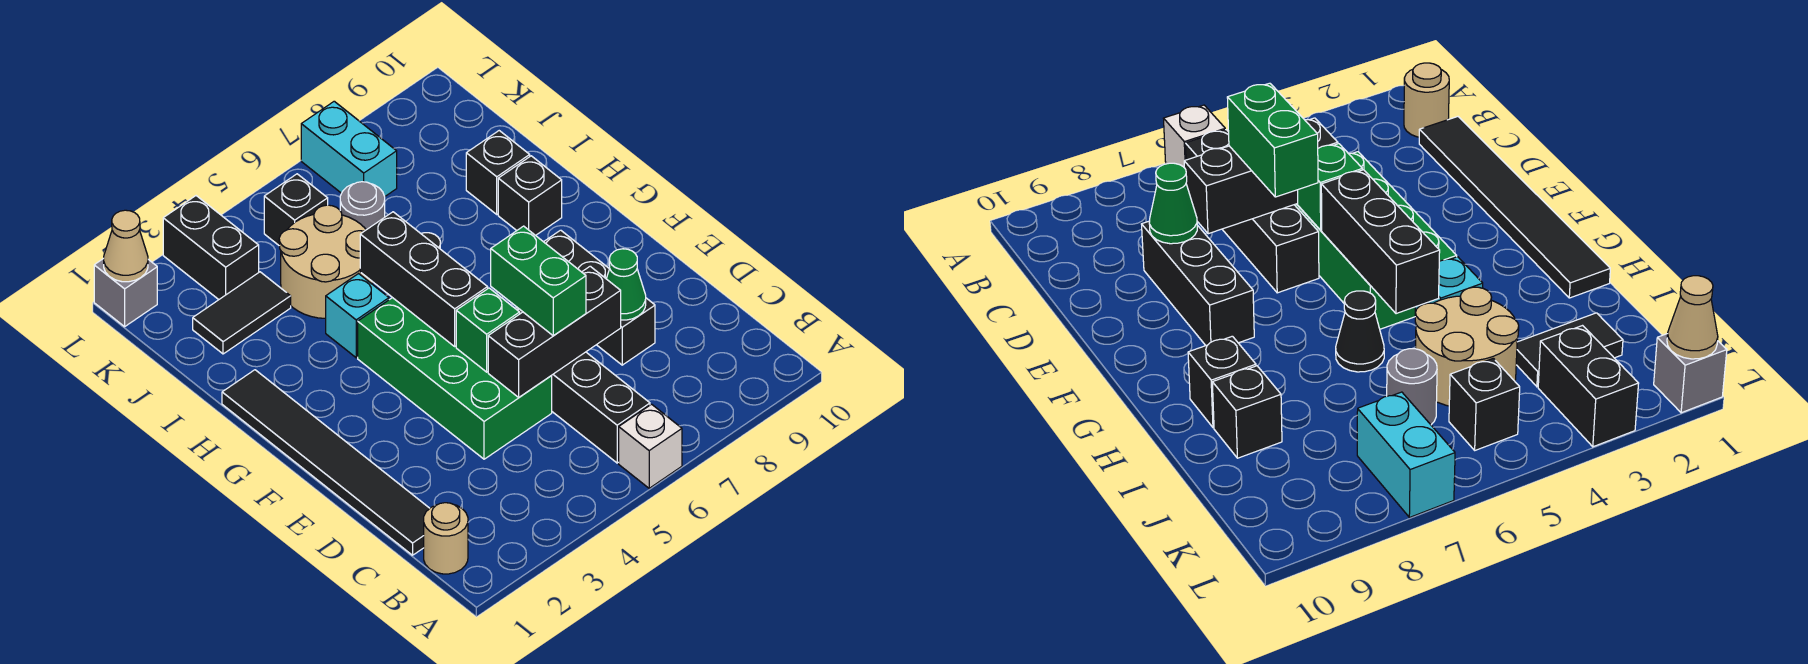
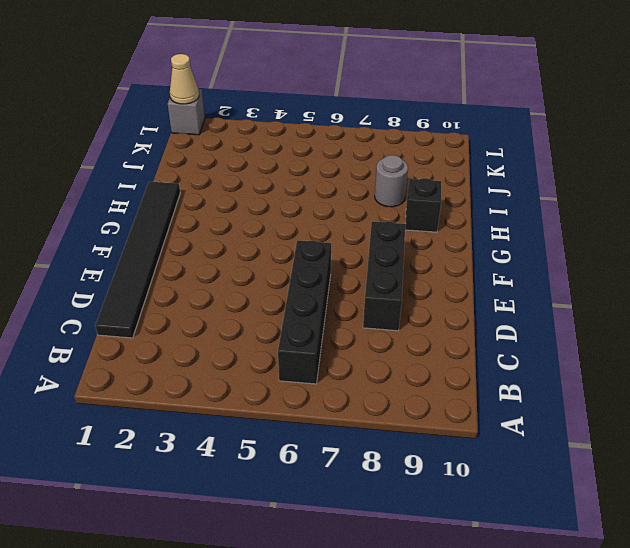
grey 1x1 round brick [375,155,408,207] -> grey 1x1 round brick moved to [340,182,385,230]
none -> white 1x1 brick [619,404,682,488]
none -> tan 1x1 round brick [424,503,468,574]
none -> green 2x4 brick [358,298,552,459]

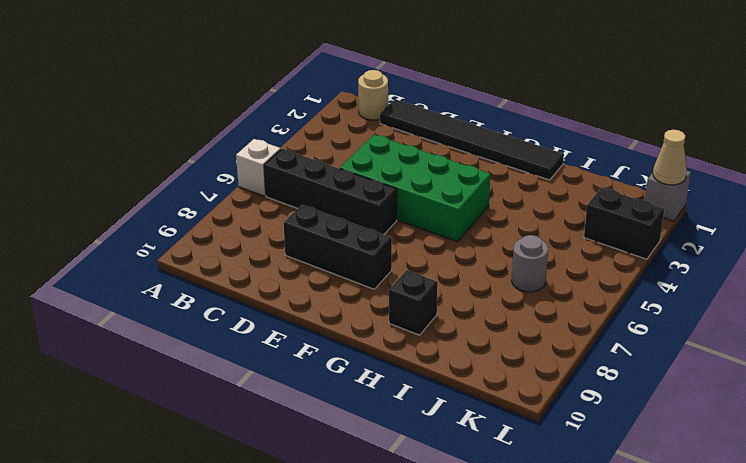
none -> cyan 1x1 brick [326,274,389,358]
none -> black 1x1 cone [1336,291,1384,372]
none -> tan 2x2 round brick [279,205,373,318]

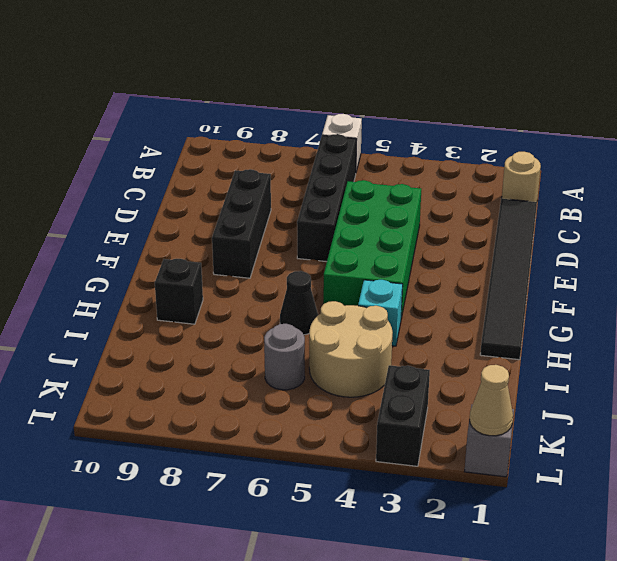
none -> black 1x1 brick [466,131,530,214]
none -> black 1x2 tile [193,272,291,354]
none -> black 1x1 brick [264,174,328,245]

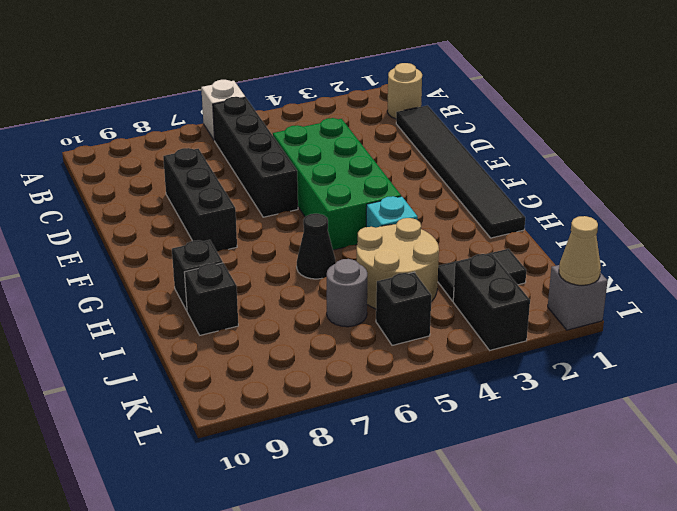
none -> cyan 1x2 brick [301,101,397,196]
none -> black 1x3 brick [488,266,621,397]
none -> green 1x1 cone [606,249,646,320]

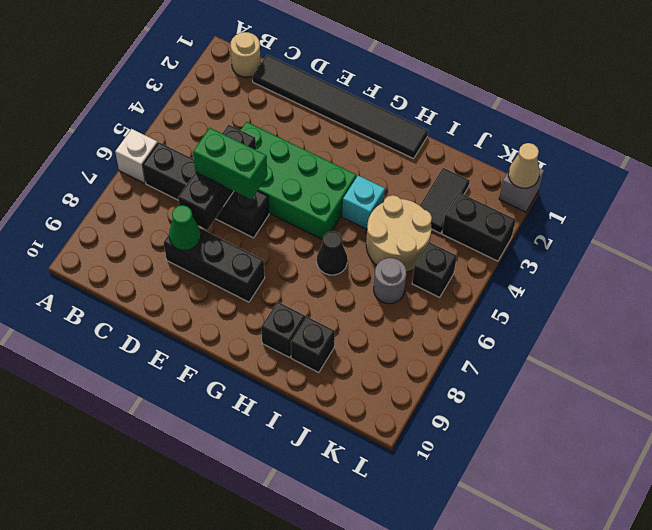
none -> cyan 1x2 brick [301,101,397,196]
none -> green 1x1 brick [456,288,520,372]
none -> black 1x3 brick [360,212,488,346]

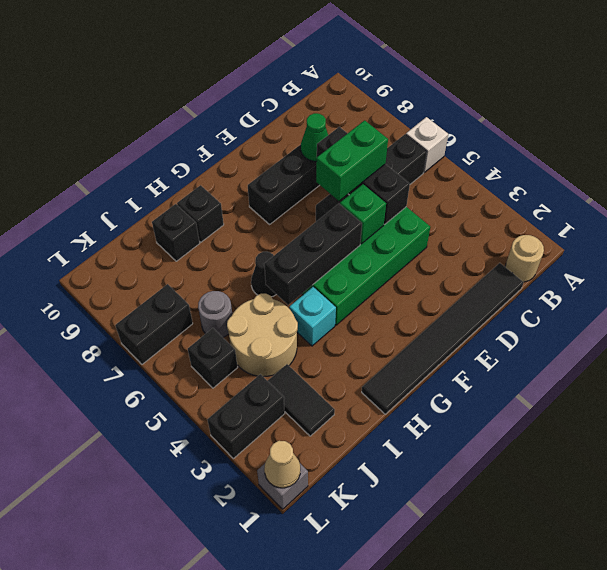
black 1x2 brick [115,284,193,364] -> cyan 1x2 brick [301,101,397,196]

